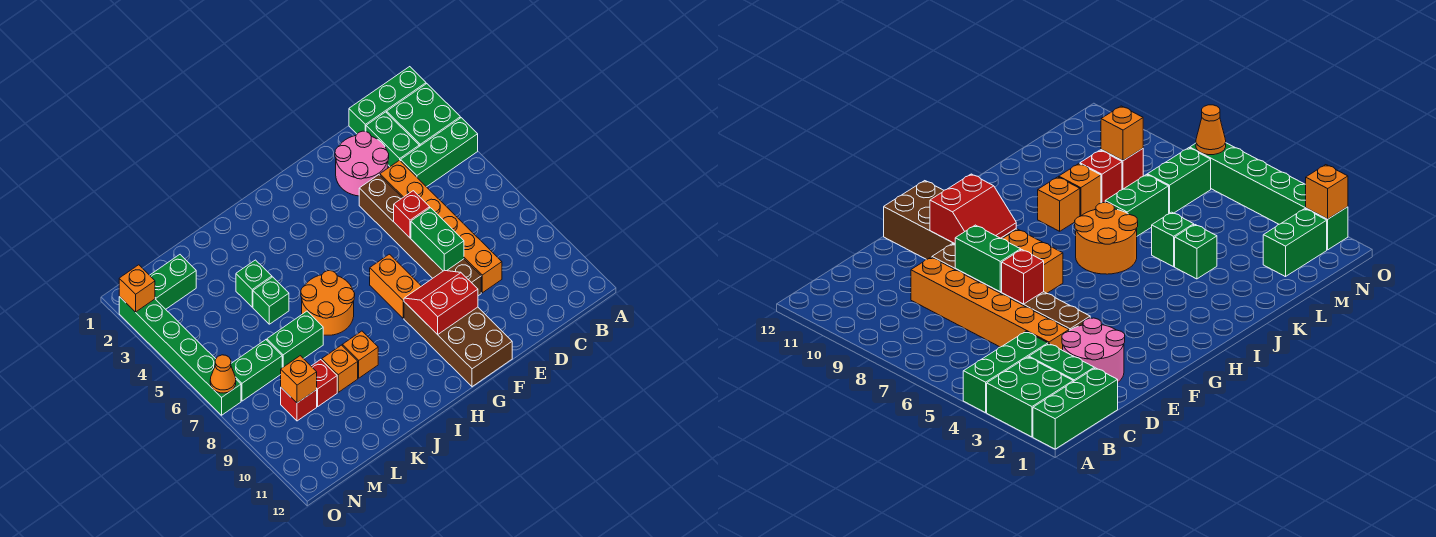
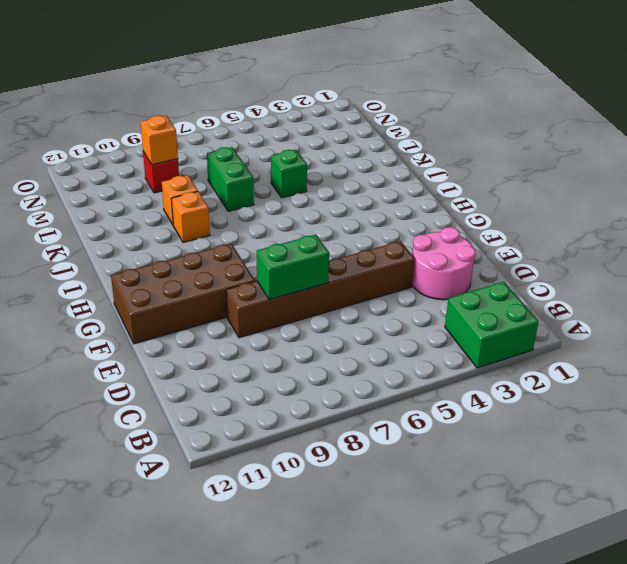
none -> green 1x3 brick [349,67,426,134]
none -> green 1x3 brick [401,118,478,187]
none -> green 1x2 brick [366,112,419,166]

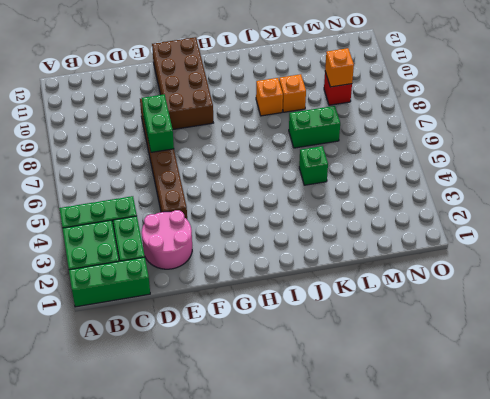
none -> orange 1x6 brick [380,160,502,293]
none -> orange 1x2 brick [370,254,421,318]
none -> orange 2x2 round brick [301,271,355,335]

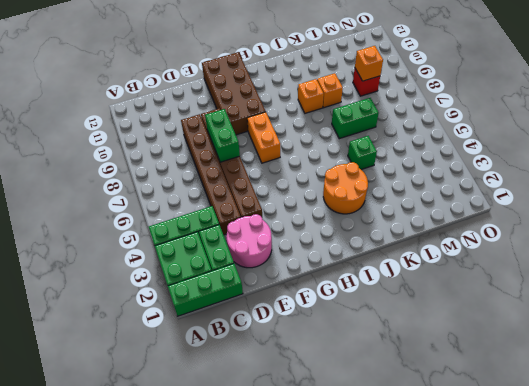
brown 1x6 brick [181,114,241,235] -> orange 1x6 brick [380,160,502,293]
orange 2x2 round brick [323,162,368,214] -> orange 2x2 round brick moved to [301,271,355,335]
none -> green 1x1 brick [236,260,272,307]
none -> red 1x1 brick [311,360,337,406]
none -> green 1x2 brick [150,255,196,309]

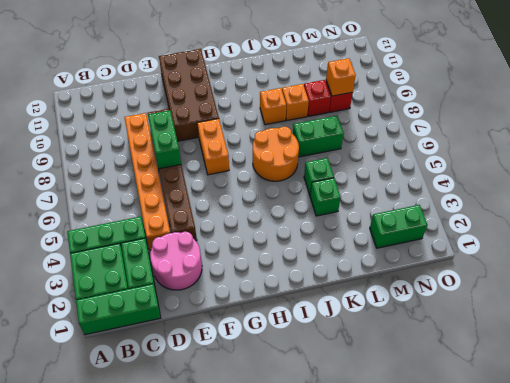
none -> green 1x2 brick [231,340,282,401]
none -> green 1x6 brick [119,297,241,415]
none -> red 1x1 brick [394,191,430,238]

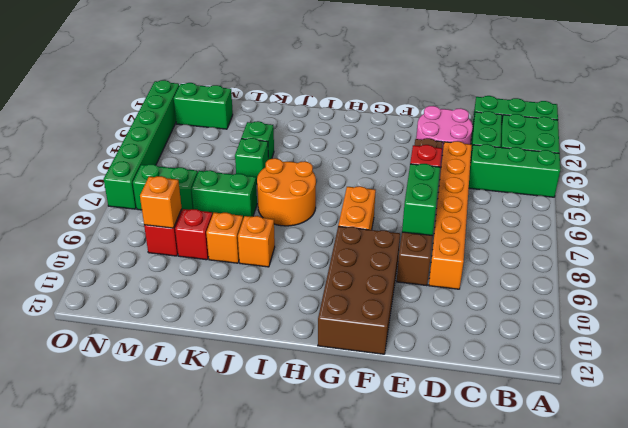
none -> red 2x2 slope [404,270,478,335]
none -> orange 1x1 brick [119,265,155,312]
none -> orange 1x1 cone [210,355,236,393]

